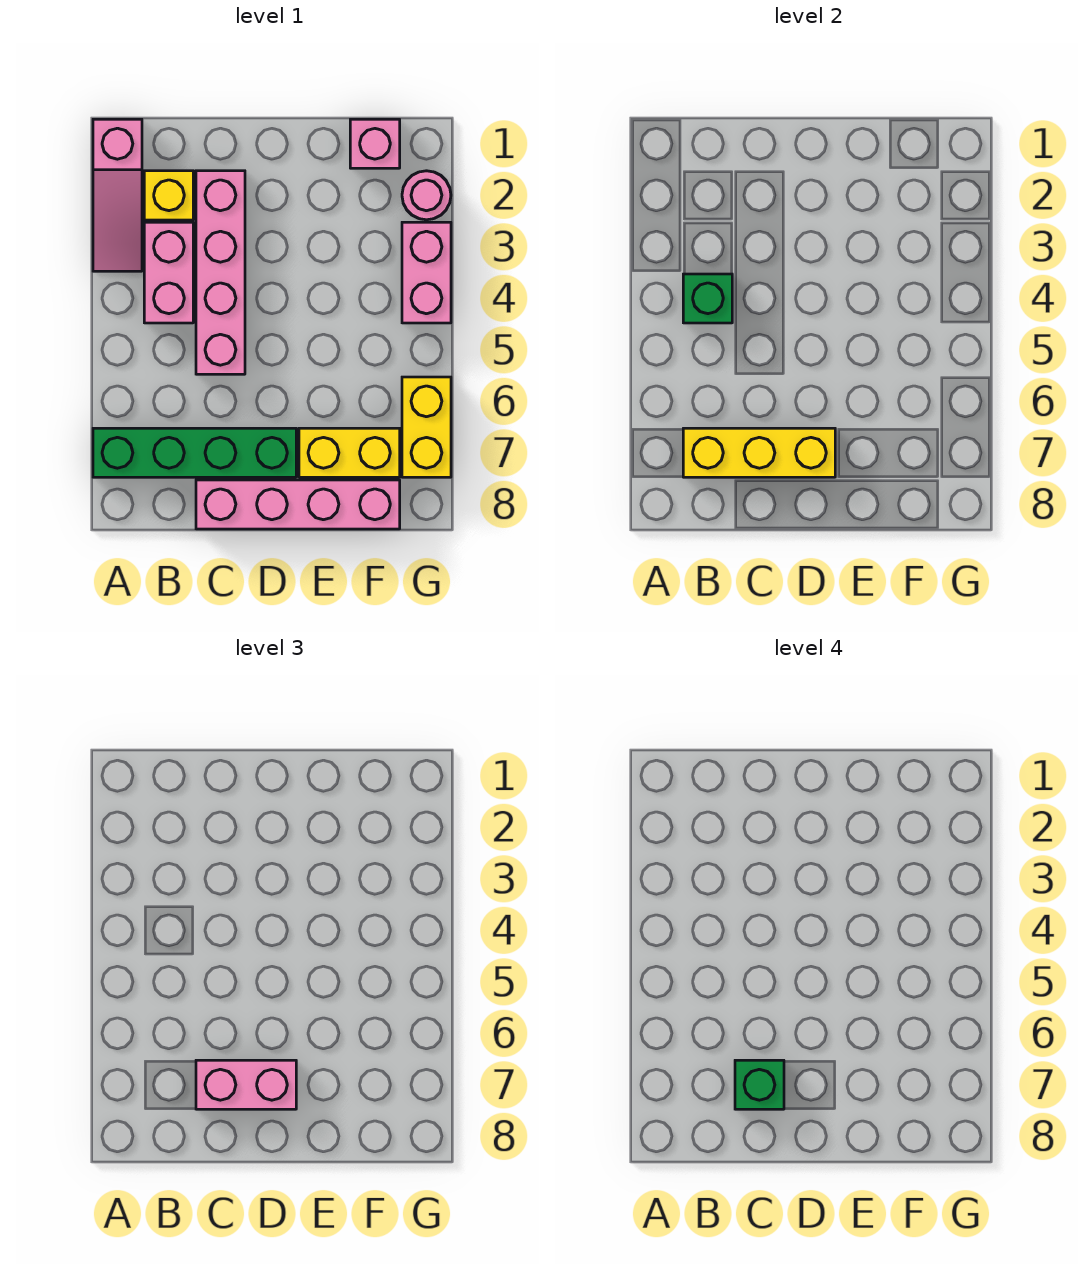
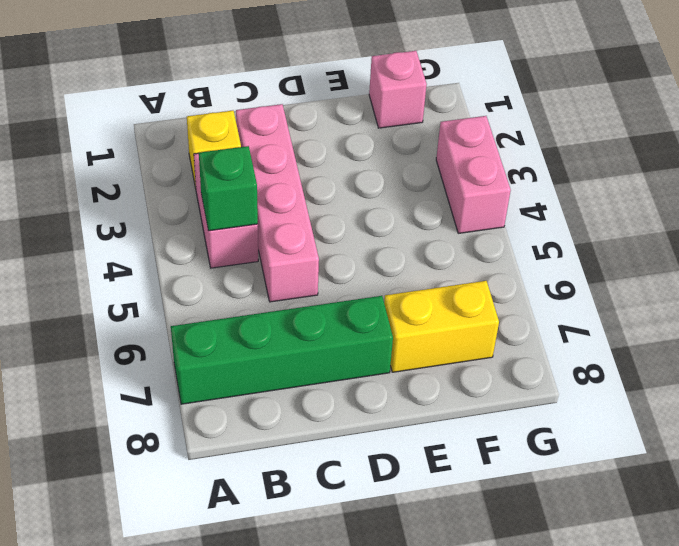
none -> pink 1x3 slope [93,119,142,271]
none -> pink 1x4 brick [196,480,400,529]
none -> pink 1x1 round brick [402,171,451,220]

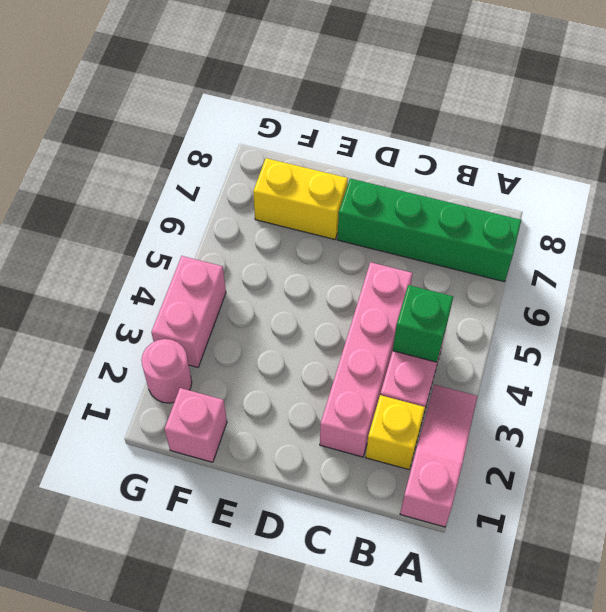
none -> pink 1x4 brick [196,480,400,529]
none -> yellow 1x2 brick [402,377,451,477]
none -> yellow 1x3 brick [683,428,835,477]

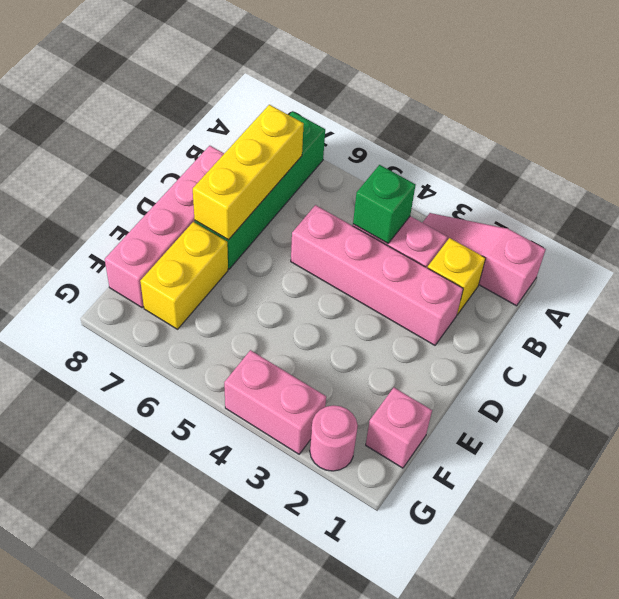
none -> yellow 1x2 brick [402,377,451,477]
none -> pink 1x2 brick [196,1060,296,1109]
none -> green 1x1 brick [735,1060,784,1109]

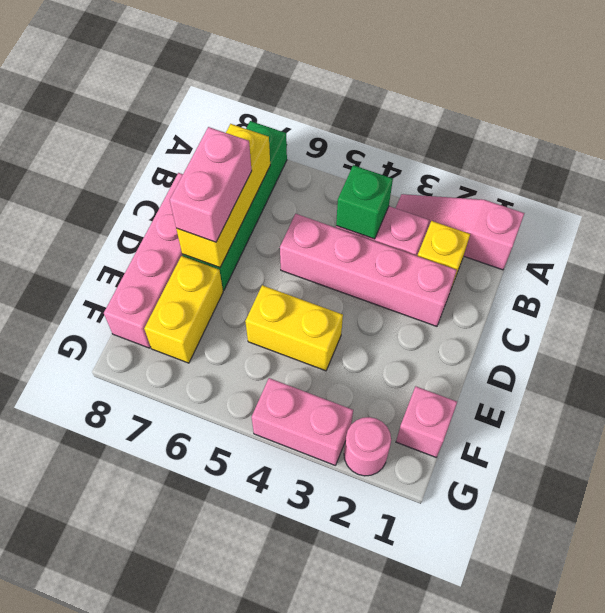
yellow 1x2 brick [245,285,343,371] -> yellow 1x2 brick moved to [402,377,451,477]
none -> green 1x1 brick [735,1060,784,1109]

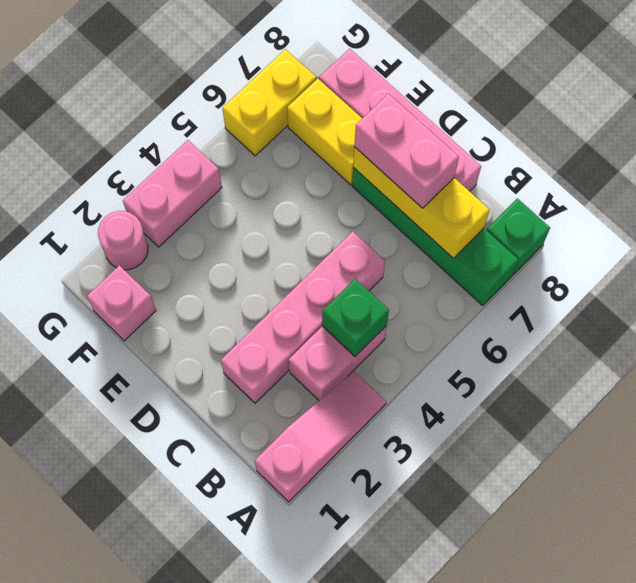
green 1x1 brick [486,198,550,274] -> green 1x1 brick moved to [735,1060,784,1109]
none -> yellow 1x1 brick [144,171,193,220]

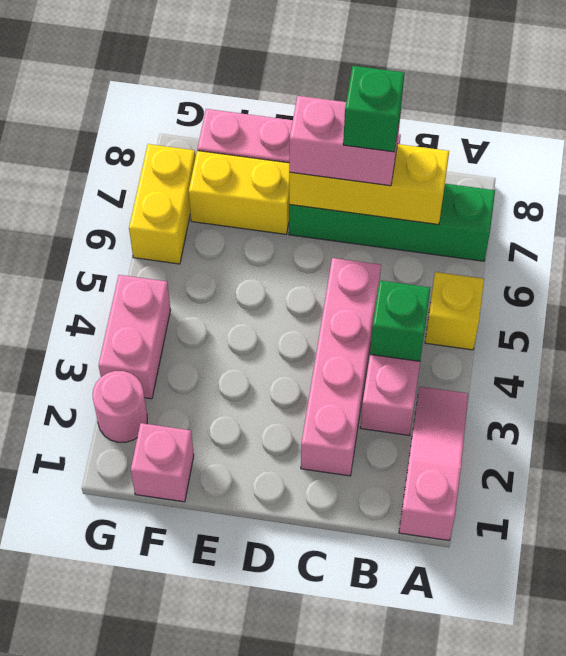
yellow 1x1 brick [425,272,484,350] -> yellow 1x1 brick moved to [144,171,193,220]

